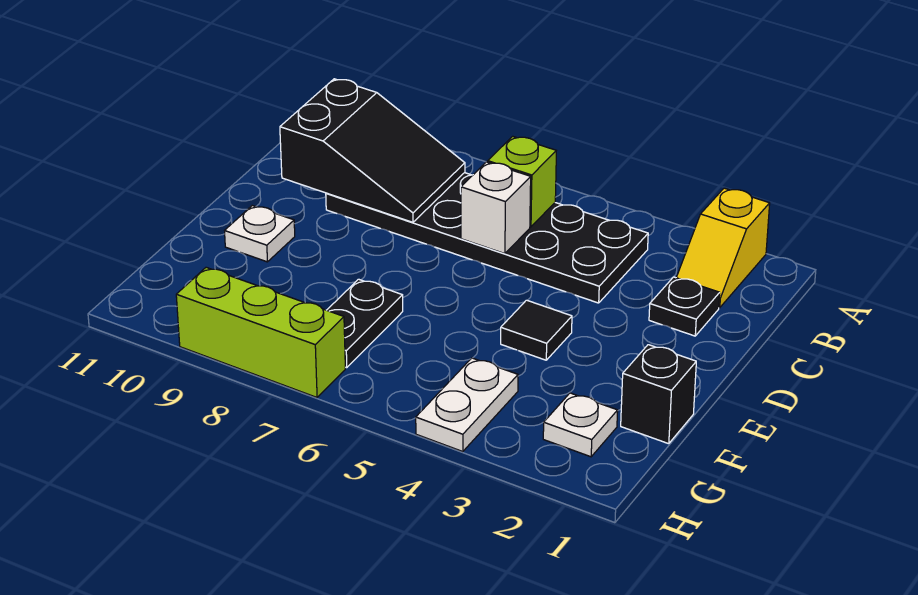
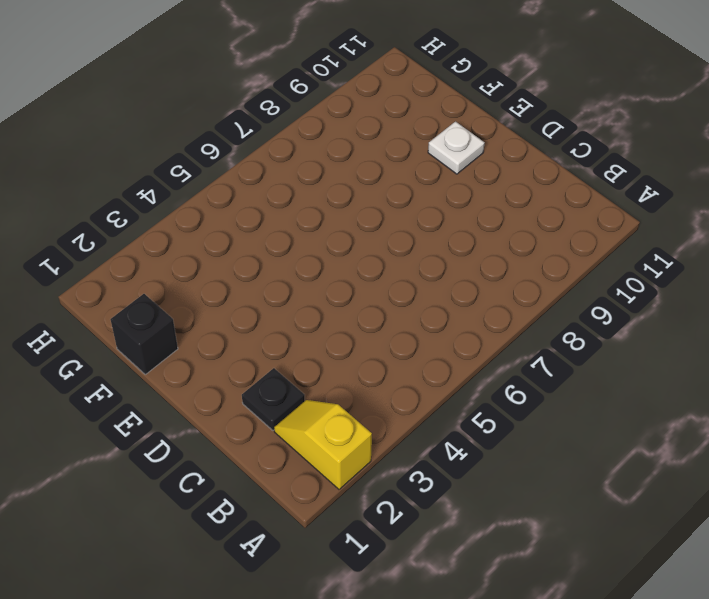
none -> black 2x6 plate [326,173,648,303]
none -> black 1x1 tile [501,300,572,360]
none -> black 1x2 plate [327,279,403,368]

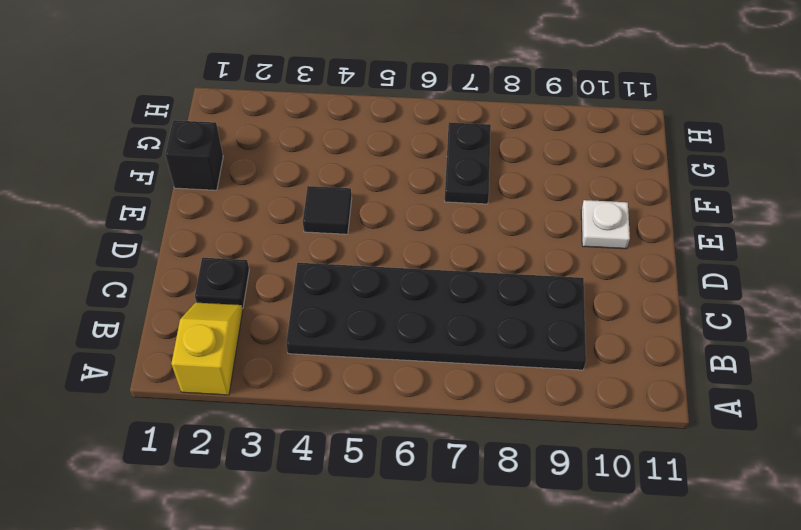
none -> white 1x1 plate [543,393,618,457]
none -> white 1x2 plate [416,358,518,452]
none -> lime 1x3 brick [176,267,345,397]

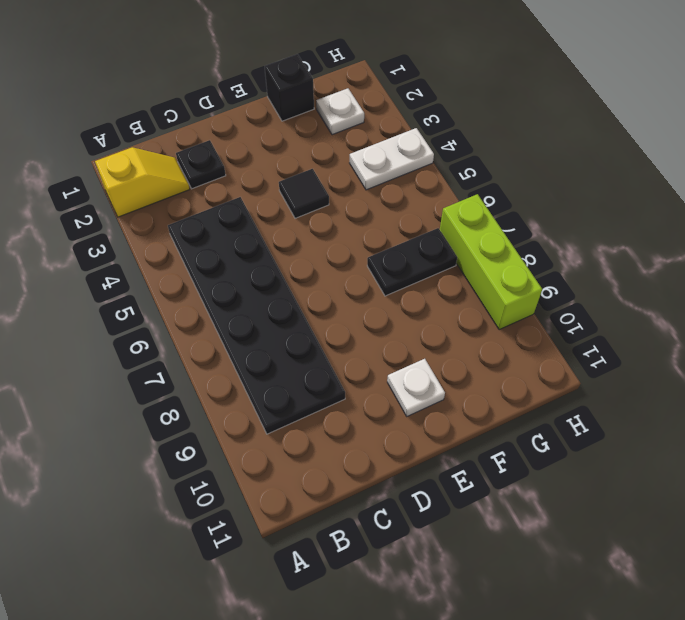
none -> lime 1x1 brick [488,136,556,227]
none -> black 2x3 slope [280,79,465,222]
none -> white 1x1 brick [461,162,531,254]

